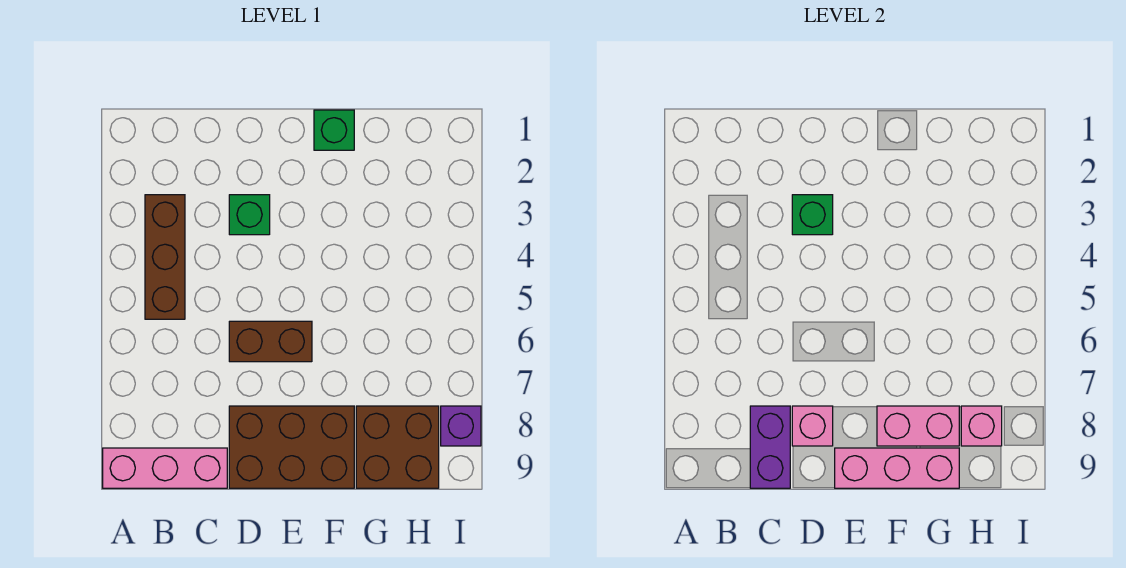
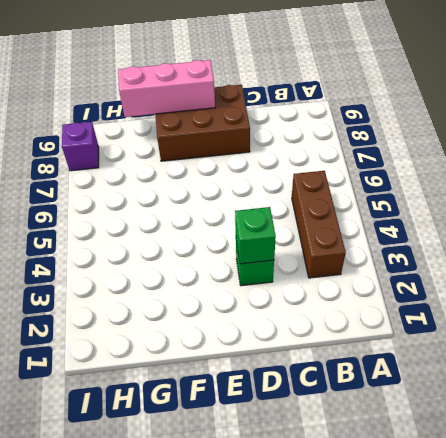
none -> pink 1x3 brick [103,448,227,488]
none -> brown 1x2 brick [229,321,312,362]
none -> green 1x1 brick [314,110,354,150]

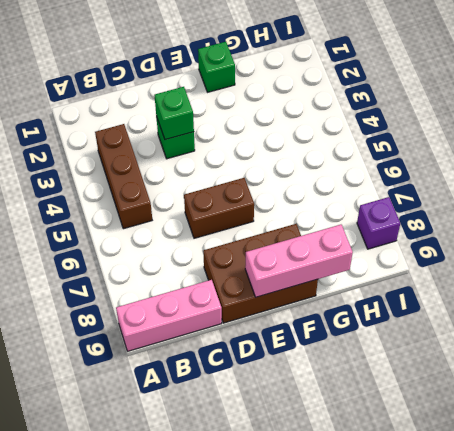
none -> brown 2x2 brick [356,406,439,488]
none -> purple 1x2 brick [750,406,790,488]
none -> pink 1x1 brick [792,406,833,446]

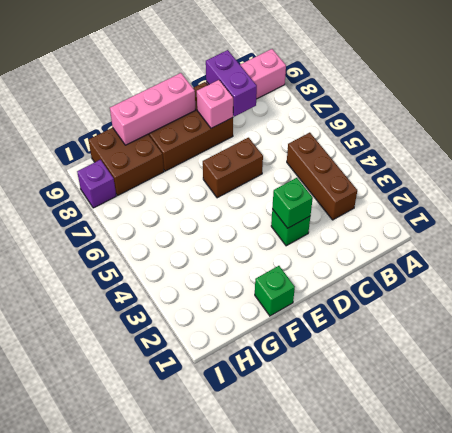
none -> pink 1x2 brick [877,406,959,446]
none -> pink 1x1 brick [961,406,1002,446]

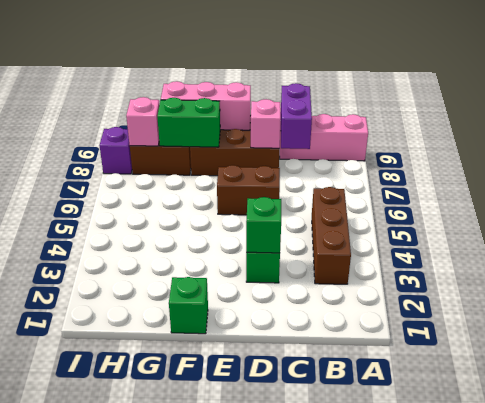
green 1x2 brick [157,98,220,147] -> pink 1x2 brick [877,406,959,446]

